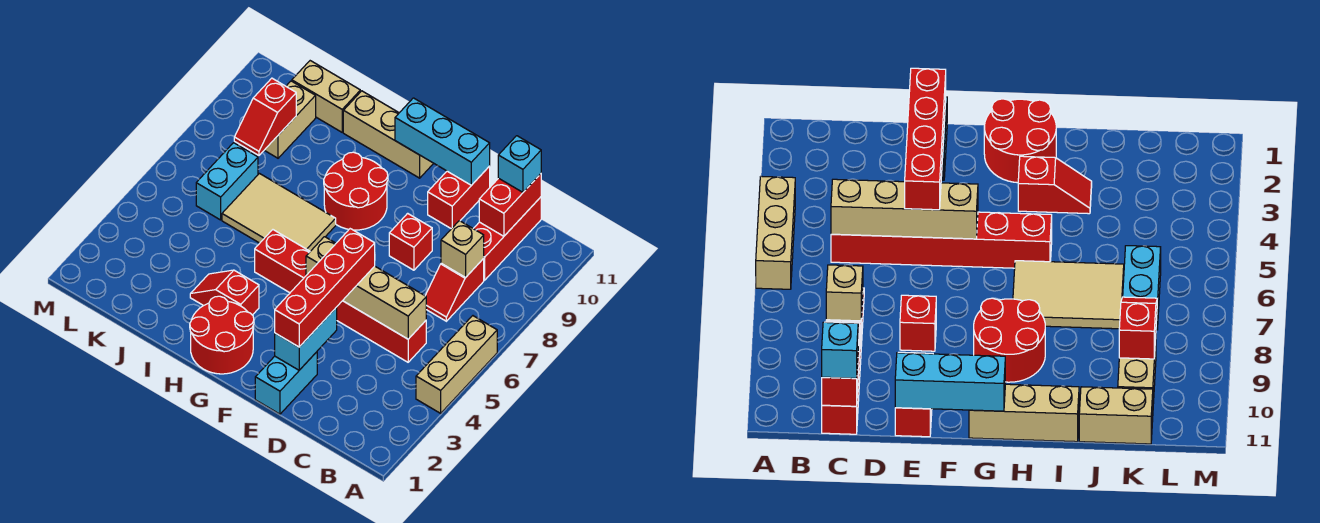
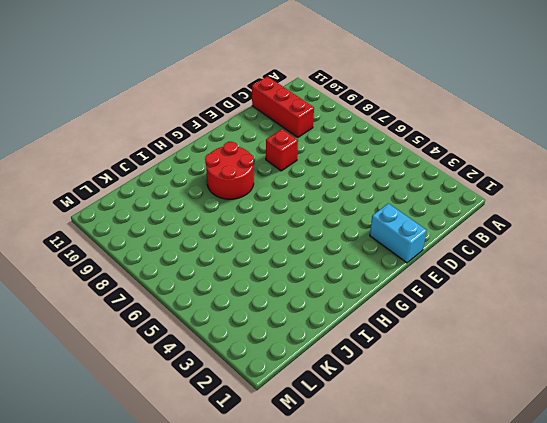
none -> tan 1x3 brick [416,316,497,413]
none -> red 1x6 brick [255,230,426,362]
none -> red 1x2 slope [425,259,484,321]

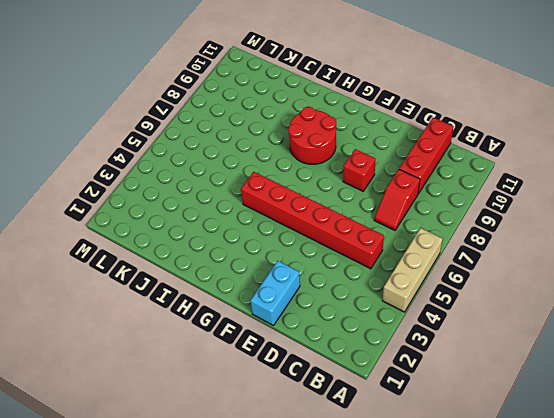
none -> red 1x2 brick [428,166,490,229]
none -> red 2x2 round brick [190,296,254,374]
none -> tan 1x3 brick [343,91,434,178]

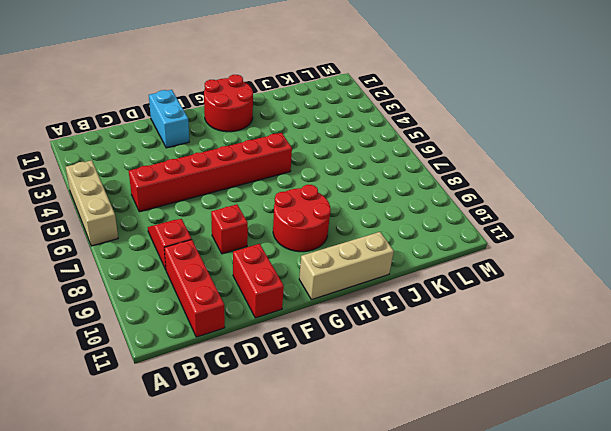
none -> red 1x2 slope [190,270,259,315]
none -> tan 2x3 tile [222,173,336,251]
none -> tan 1x2 brick [292,61,360,132]

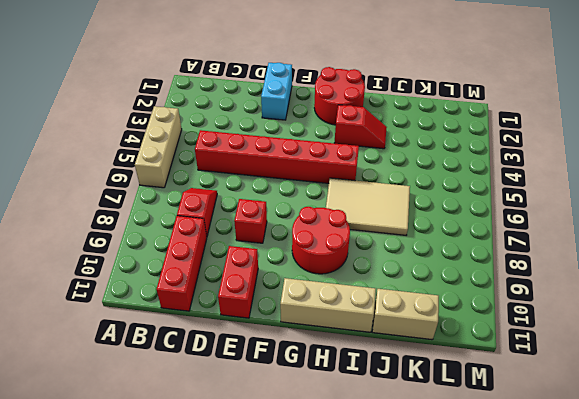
none -> cyan 1x2 brick [196,143,258,220]
none -> tan 1x2 brick [264,81,316,158]
none -> tan 1x4 brick [306,237,426,339]

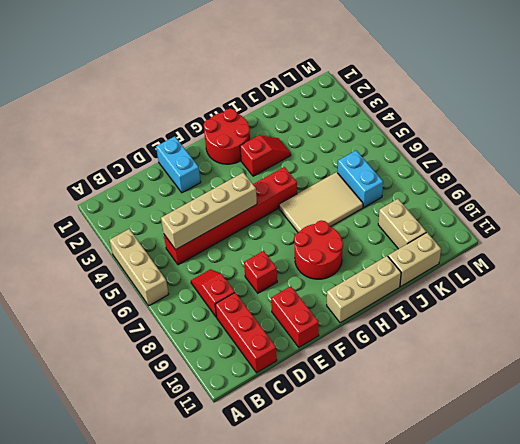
none -> tan 1x1 brick [441,221,484,277]
none -> red 1x2 brick [479,174,541,236]
none -> cyan 1x2 brick [275,308,337,370]

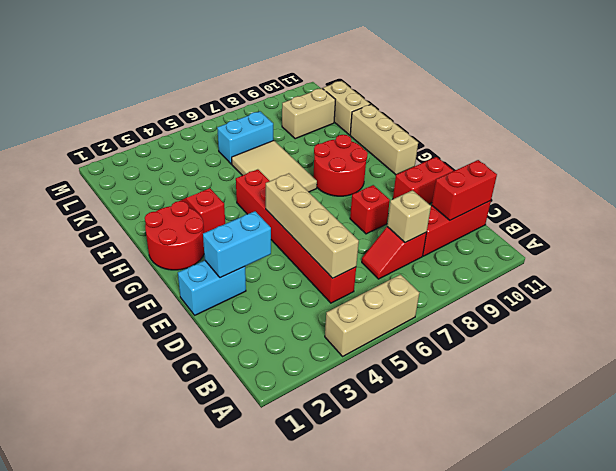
none -> cyan 1x3 brick [395,98,490,185]
none -> red 1x2 slope [234,78,296,155]
none -> cyan 1x1 brick [498,136,541,192]

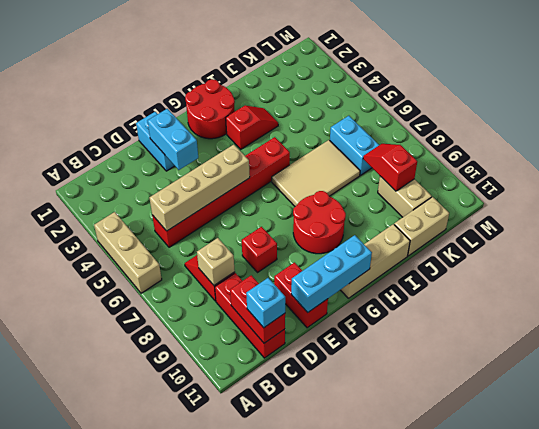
none -> red 1x4 brick [275,229,375,347]

